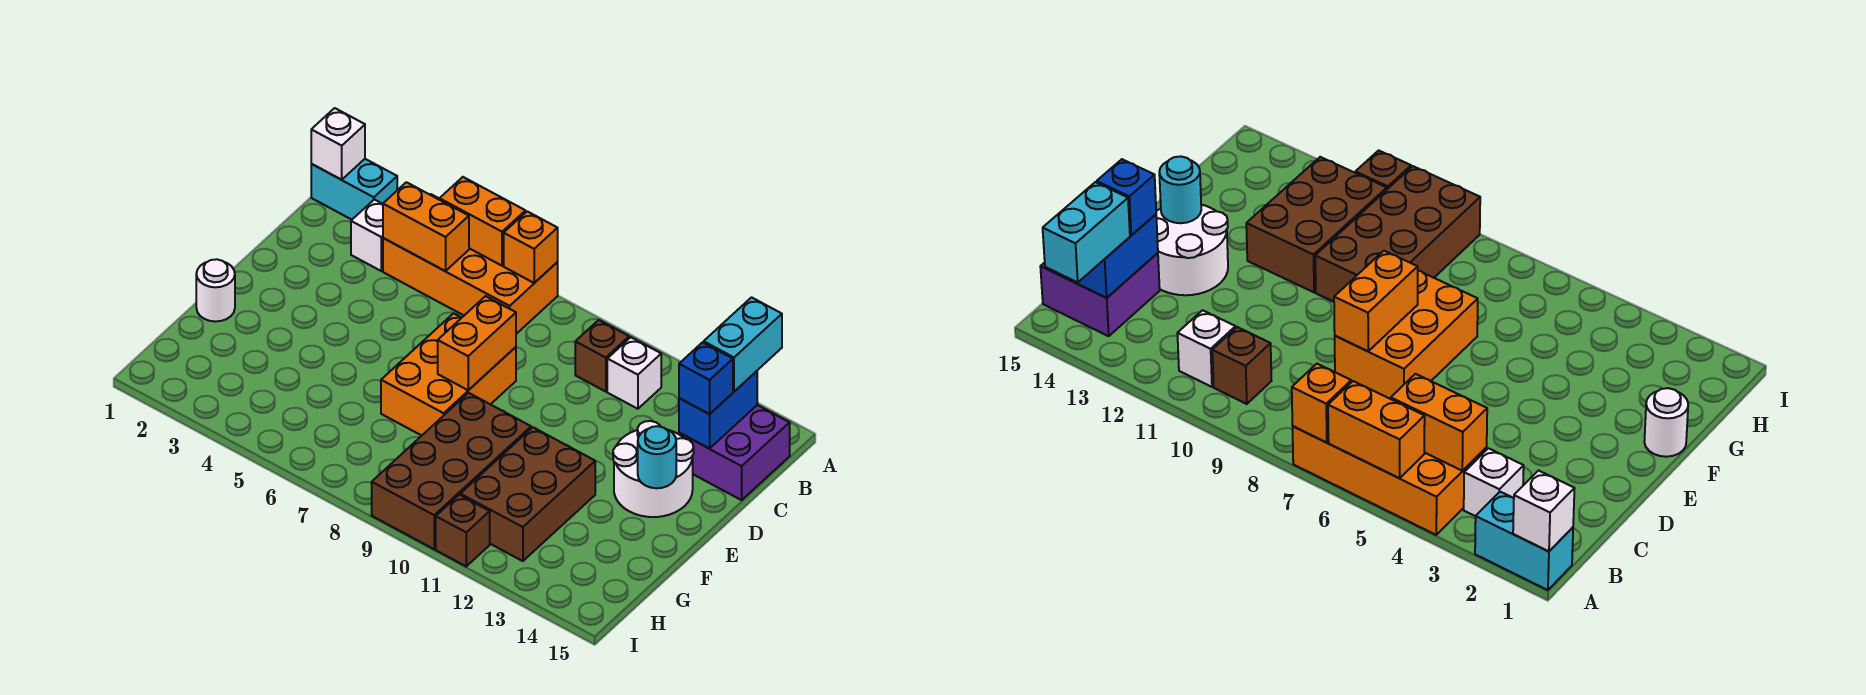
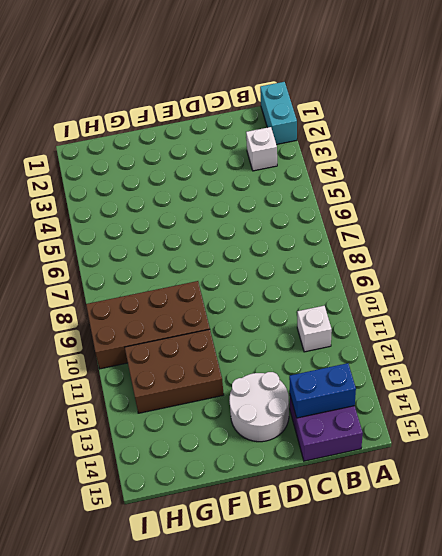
none -> orange 2x4 brick [383,194,558,334]
none -> brown 1x1 brick [575,320,629,392]
none -> orange 2x3 brick [381,313,516,436]

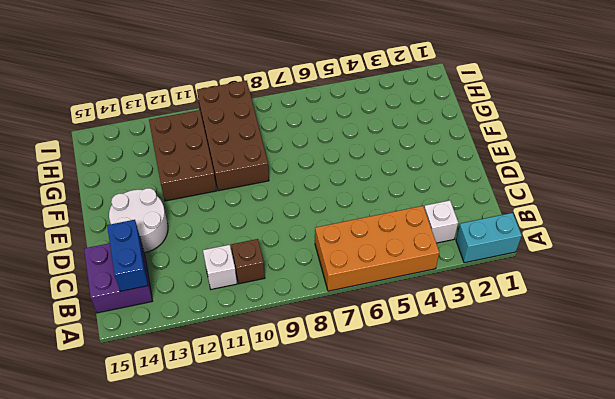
none -> orange 2x3 brick [381,313,516,436]
none -> white 1x1 round brick [196,259,235,322]
none -> brown 1x1 brick [436,495,490,566]

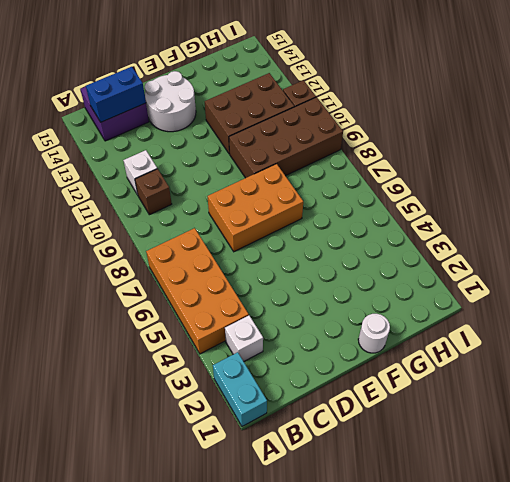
none -> white 1x1 brick [311,108,365,180]
none -> orange 1x2 brick [440,177,525,266]
none -> orange 1x1 brick [504,211,558,283]

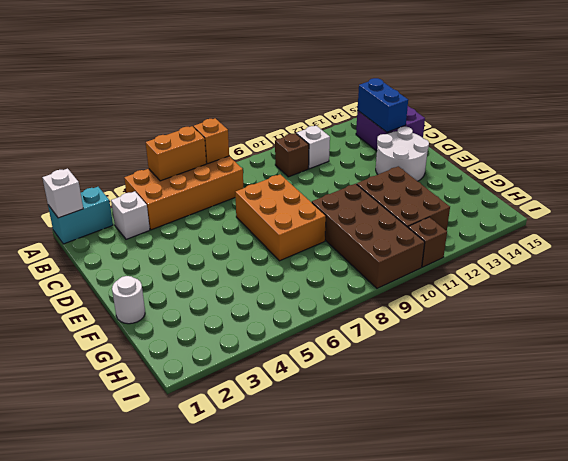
none -> orange 1x2 brick [383,182,469,271]
none -> orange 1x2 brick [438,296,516,390]
none -> cyan 1x1 round brick [638,426,676,488]

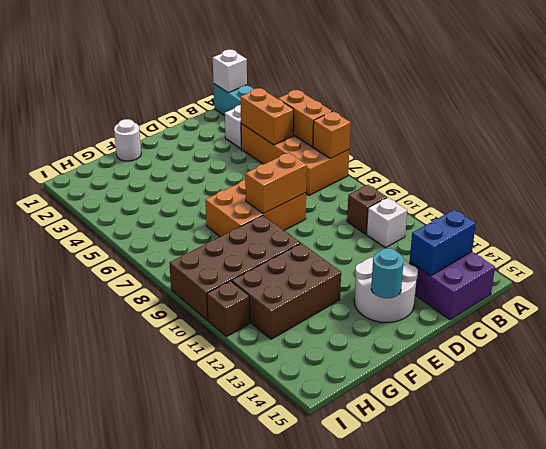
none -> cyan 1x2 brick [704,297,782,391]
none -> blue 1x1 brick [679,343,733,414]

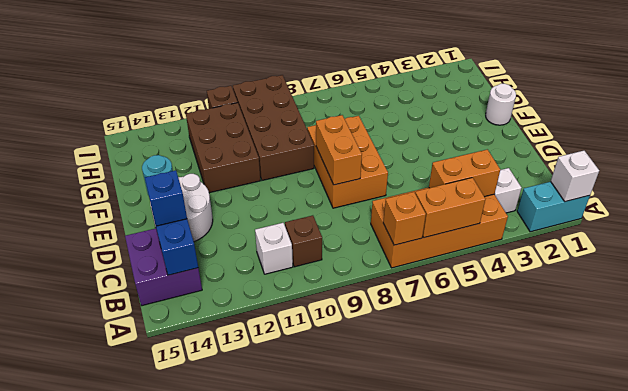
none -> cyan 1x2 brick [704,297,782,391]

